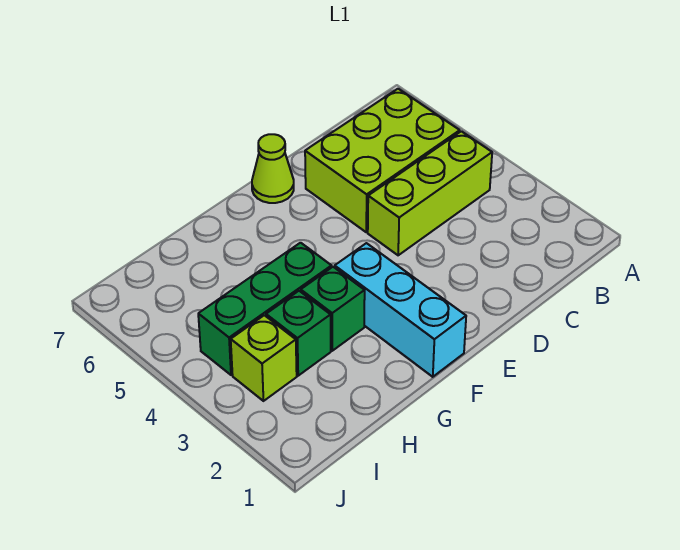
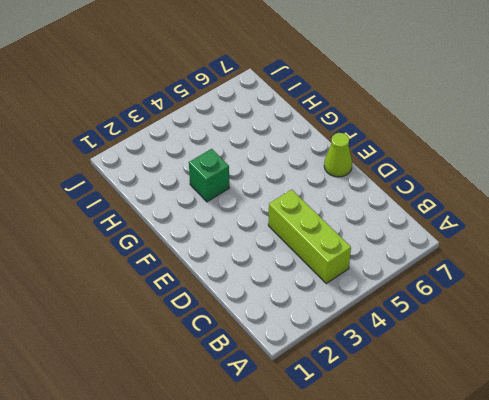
none -> lime 2x3 brick [305,89,460,232]
none -> cyan 1x3 brick [335,243,466,377]

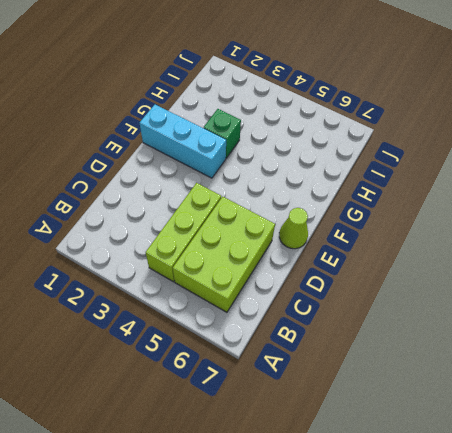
none -> green 1x3 brick [198,243,332,375]
none -> green 1x1 brick [266,291,331,376]

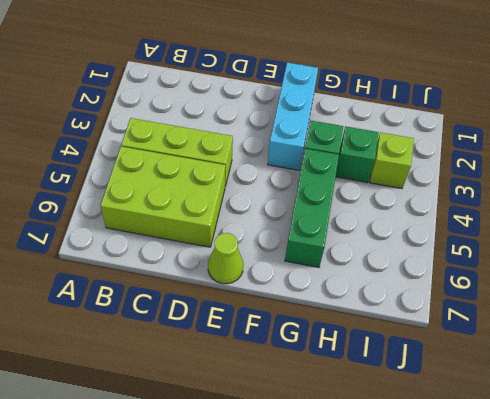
green 1x3 brick [285,149,339,267] -> green 1x3 brick turned to [198,243,332,375]

